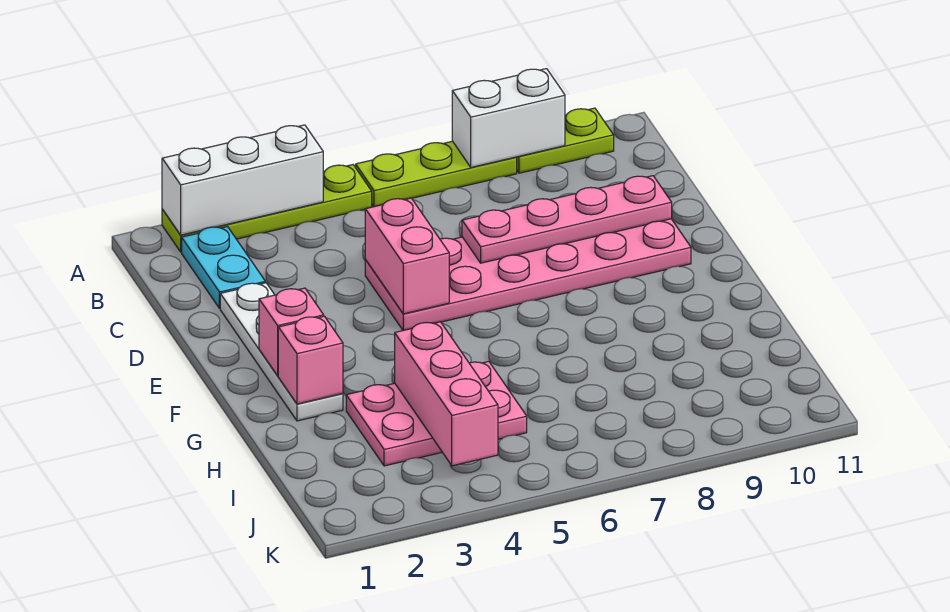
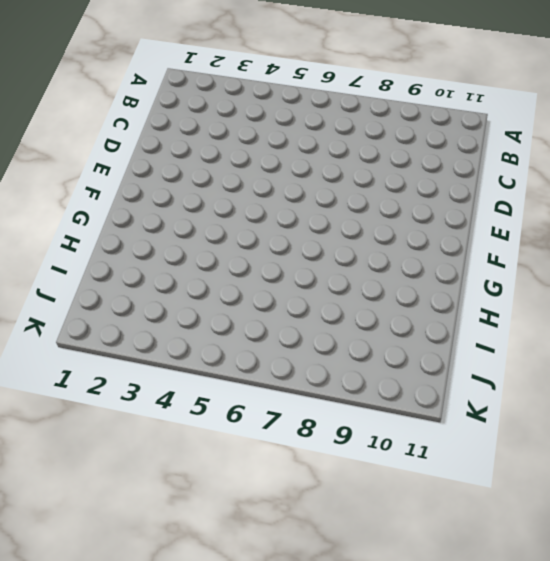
none -> lime 1x4 plate [162,165,372,252]
none -> lime 1x3 plate [356,141,517,207]
none -> lime 1x2 plate [517,108,614,173]

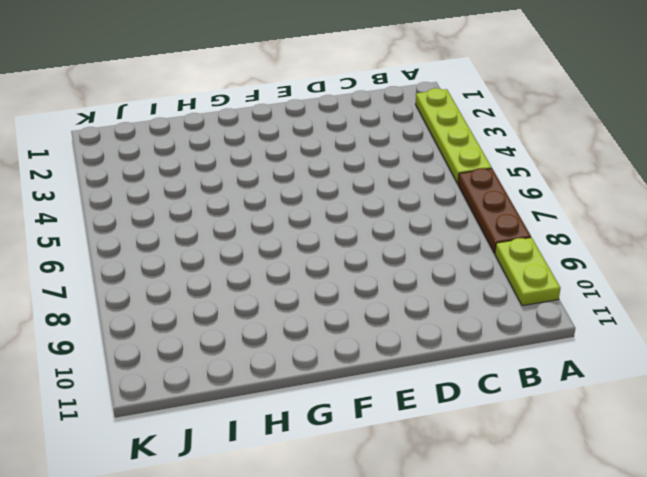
brown 1x3 plate [458,168,531,253] -> lime 1x3 plate [356,141,517,207]
none -> cyan 1x2 plate [182,227,265,308]
none -> white 1x4 plate [220,283,343,421]
none -> pink 2x6 plate [365,219,691,330]

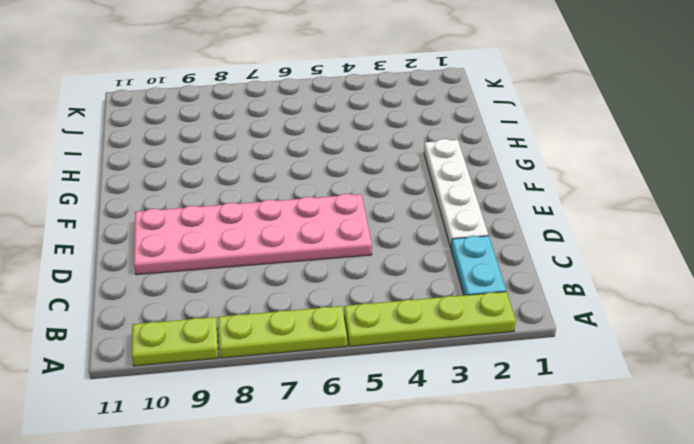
none -> pink 2x3 plate [346,361,527,466]
none -> white 1x3 brick [162,125,323,235]
none -> white 1x2 brick [452,69,565,167]

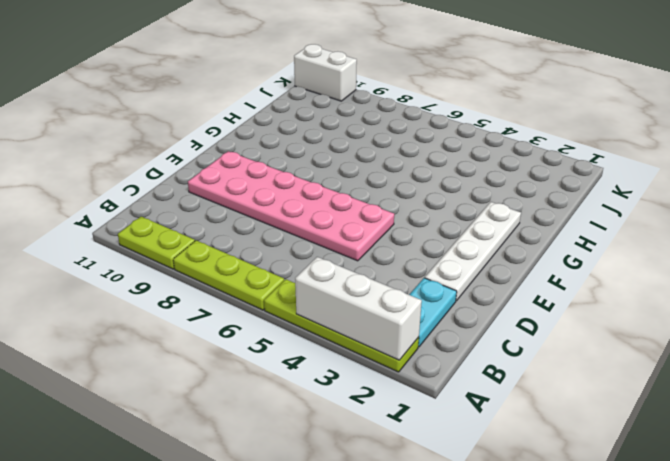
white 1x2 brick [294,44,357,101] -> white 1x2 brick moved to [452,69,565,167]
none -> pink 2x3 plate [346,361,527,466]
none -> pink 1x2 brick [365,198,449,314]
none -> pink 1x4 plate [462,176,672,263]

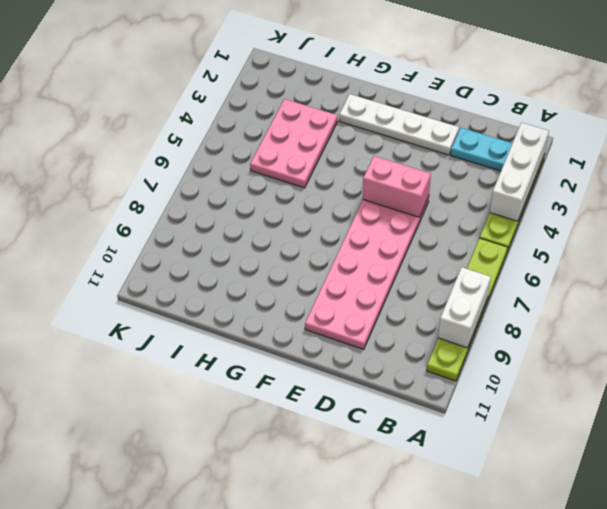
none -> pink 1x4 plate [462,176,672,263]
none -> pink 1x1 brick [259,288,324,376]
none -> pink 1x1 brick [278,316,343,404]

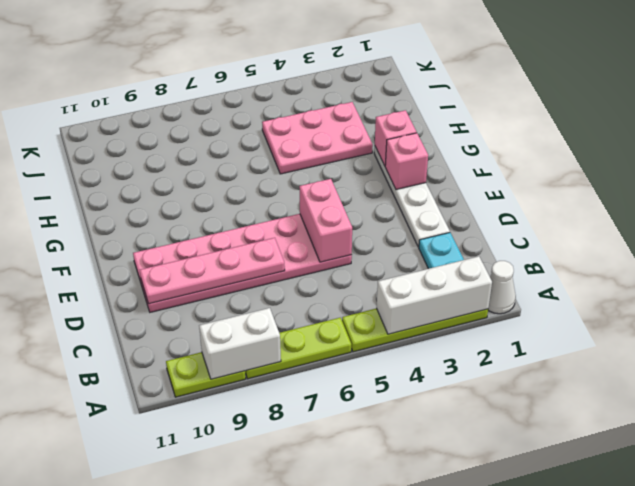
white 1x1 cone [488,261,516,314] -> none
none -> pink 1x3 brick [395,322,498,466]

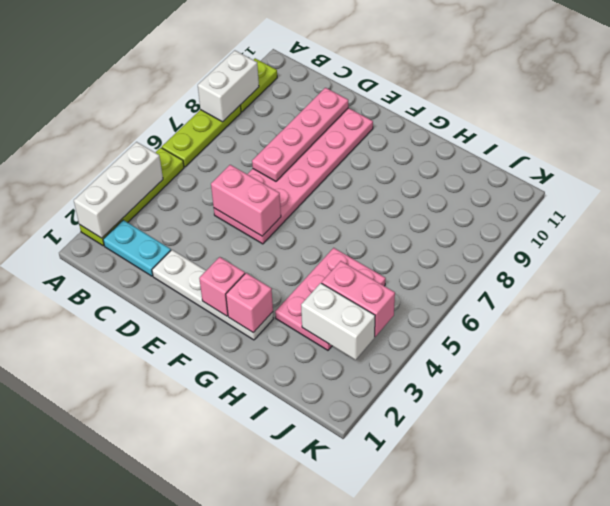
white 1x2 brick [301,283,375,360] -> none
pink 1x2 brick [322,261,395,337] -> pink 1x3 brick [395,322,498,466]

